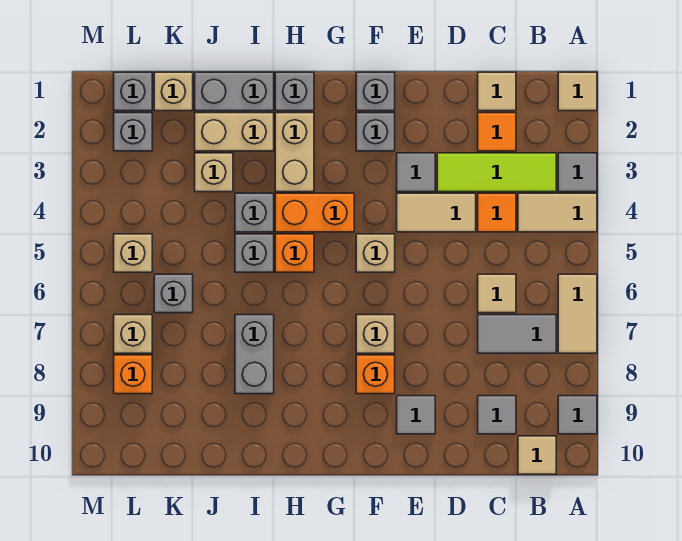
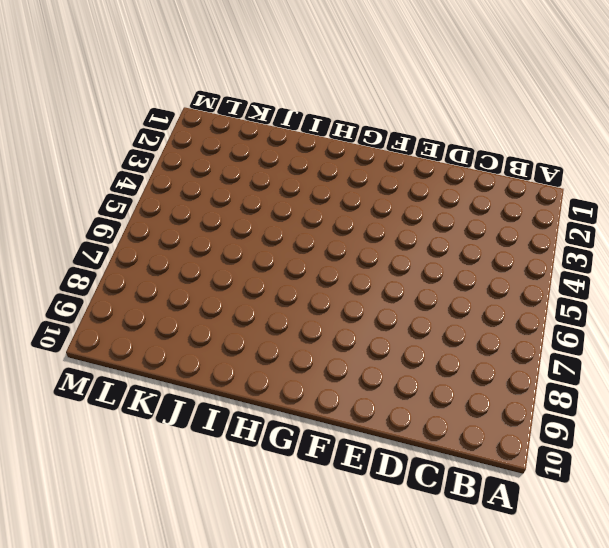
none -> tan 1x1 tile [558,72,597,111]
none -> grey 1x1 tile [558,153,597,192]
none -> tan 1x2 tile [518,193,597,232]
none -> tan 1x2 tile [558,274,597,353]

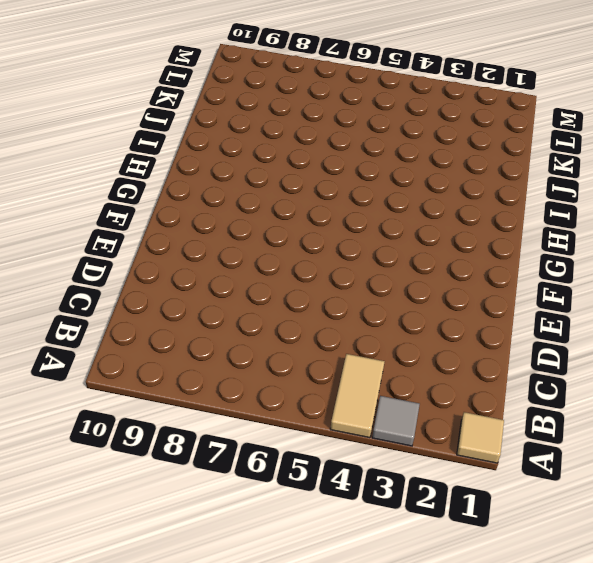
none -> tan 1x2 tile [558,274,597,353]
none -> grey 1x1 tile [558,396,597,434]
none -> lime 1x3 tile [437,153,556,192]
none -> grey 1x2 tile [478,315,556,353]

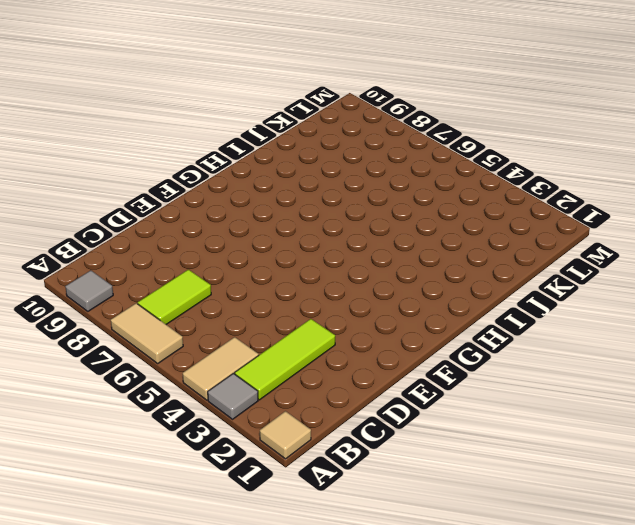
lime 1x2 tile [138,270,211,324] -> grey 1x2 tile [478,315,556,353]
none -> tan 1x1 tile [518,436,556,474]
none -> tan 1x1 tile [478,72,516,111]
none -> orange 1x1 tile [478,113,516,151]
none -> orange 1x1 tile [478,193,516,232]

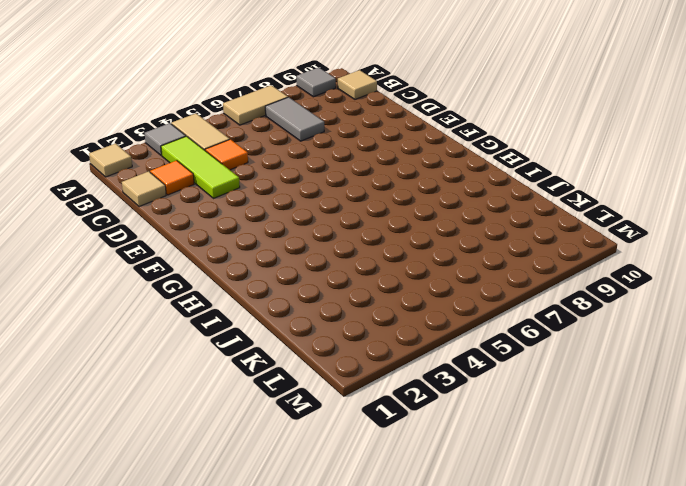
none -> tan 1x1 tile [478,274,516,313]
none -> grey 1x1 tile [478,396,516,434]
none -> tan 1x2 tile [397,193,476,232]
none -> grey 1x1 tile [397,153,435,192]

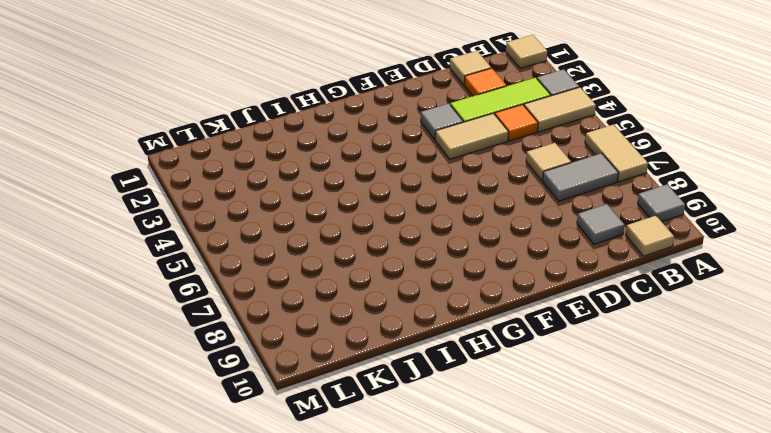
none -> grey 1x1 tile [397,396,435,434]
none -> grey 1x1 brick [356,72,395,111]
none -> grey 1x1 brick [356,113,395,151]
none -> tan 1x1 brick [356,234,395,272]

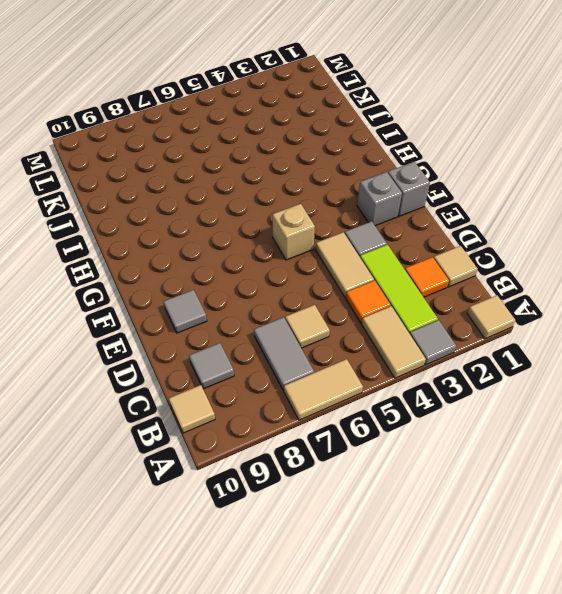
none -> grey 1x1 tile [558,396,597,434]
none -> tan 1x1 brick [356,315,395,353]
none -> orange 1x1 brick [356,355,395,394]
none -> orange 1x2 brick [275,193,354,232]

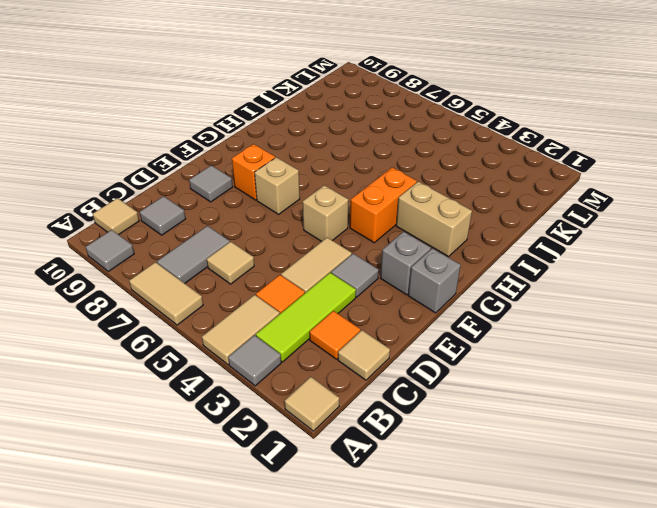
none -> grey 1x1 brick [275,72,314,111]
none -> orange 1x1 brick [275,234,314,272]
none -> grey 1x2 brick [195,72,274,111]
none -> tan 1x2 brick [195,113,274,151]

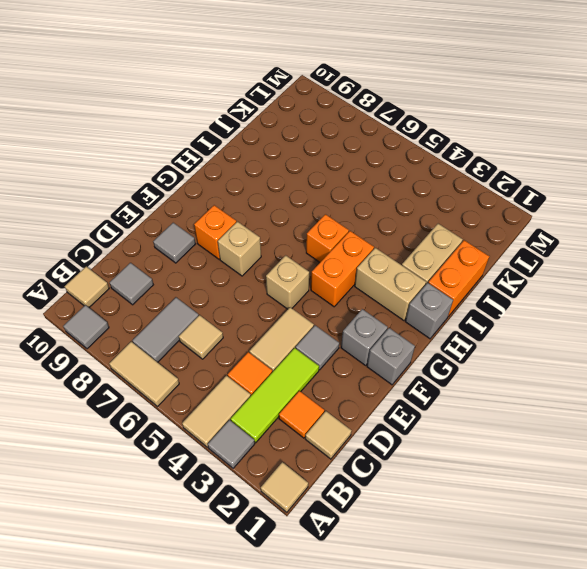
orange 1x2 brick [428,240,489,316] -> grey 1x2 brick [195,72,274,111]
none -> grey 1x1 brick [235,193,274,232]
none -> grey 1x1 brick [235,234,274,272]
none -> grey 1x2 brick [235,315,274,394]
none -> tan 1x1 brick [195,153,233,192]

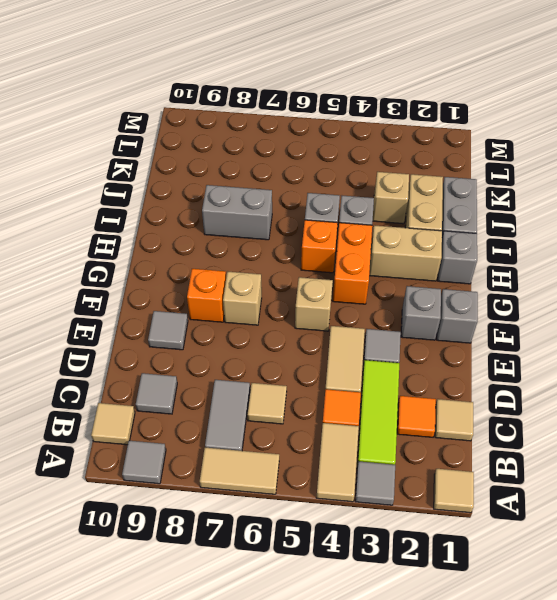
none -> tan 1x1 brick [154,72,193,111]
none -> grey 1x1 brick [154,274,193,313]
none -> grey 1x1 brick [114,72,152,111]
none -> grey 1x1 brick [114,113,152,151]

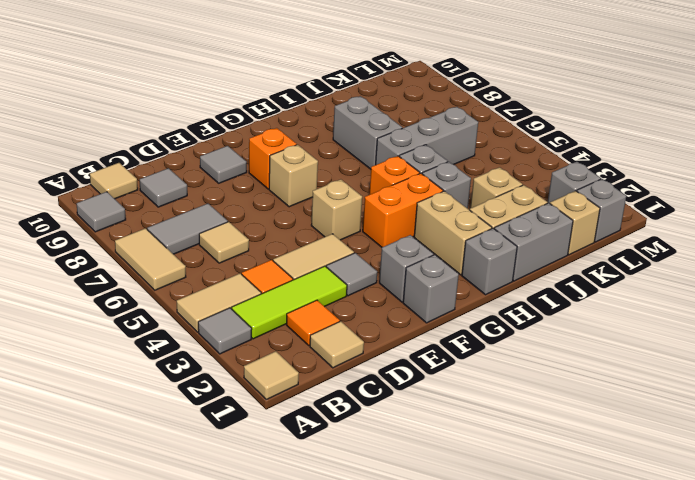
grey 1x3 brick [376,107,478,165] -> grey 1x1 brick [154,274,193,313]
none -> tan 1x1 brick [114,234,152,272]
none -> tan 1x1 brick [114,315,152,353]
none -> orange 1x1 brick [114,355,152,394]

